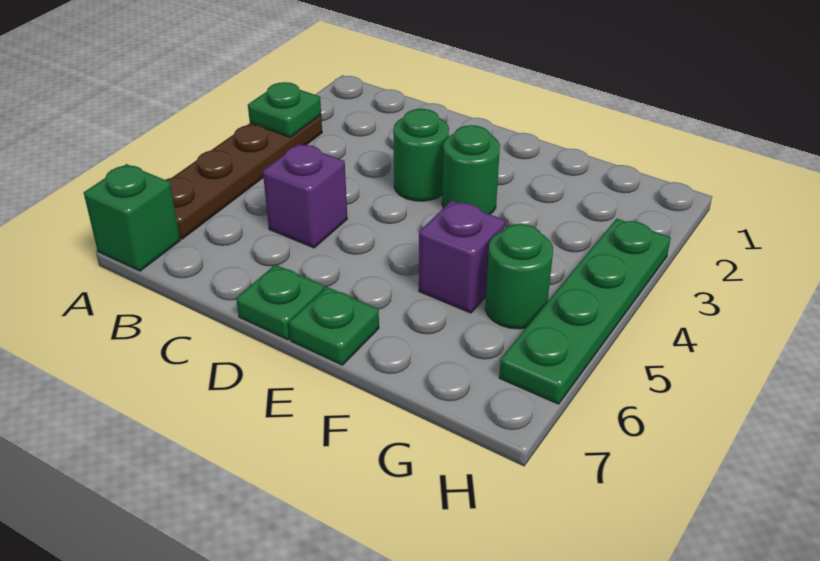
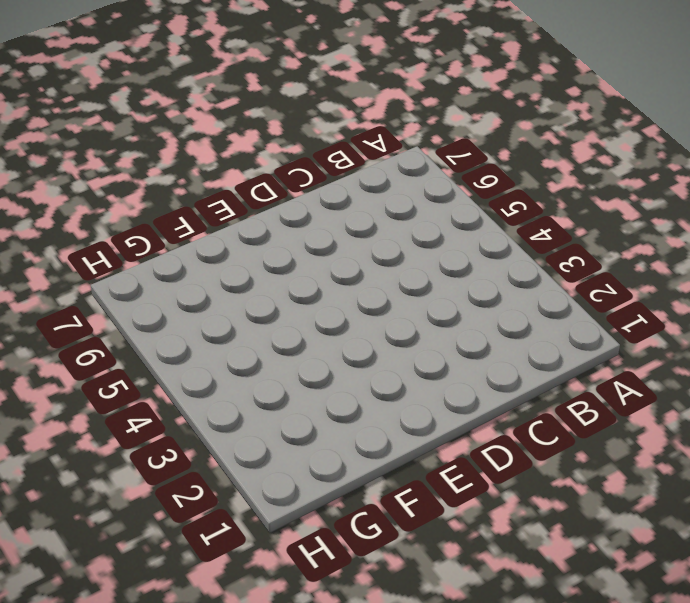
none -> brown 1x4 plate [166,115,322,239]
none -> green 1x1 brick [84,164,180,271]

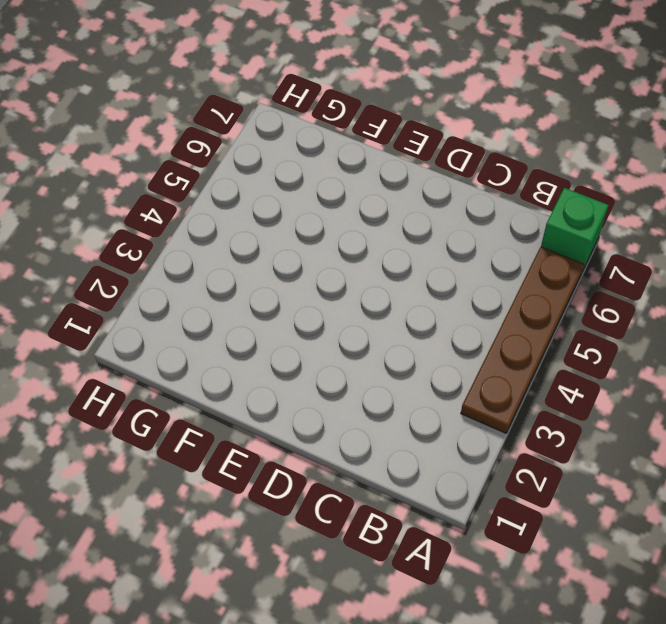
none -> purple 1x1 brick [263,144,347,248]
none -> green 1x1 round brick [393,109,449,201]

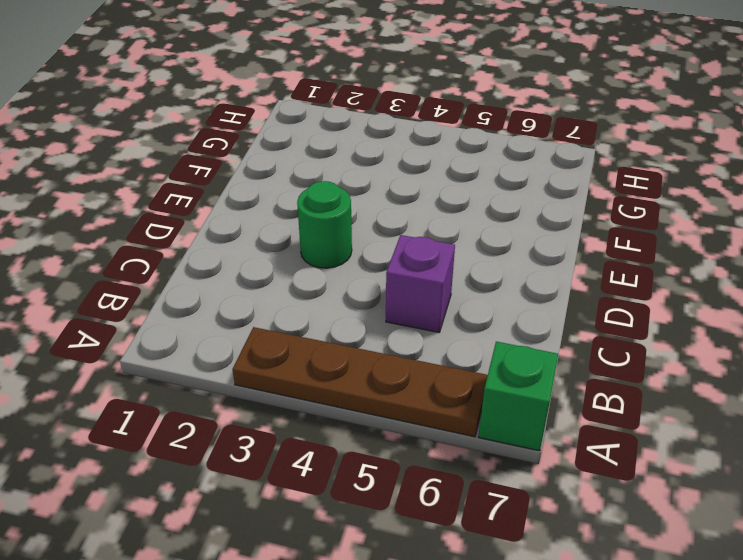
none -> green 1x1 plate [236,265,325,340]
none -> green 1x1 round brick [442,125,500,214]

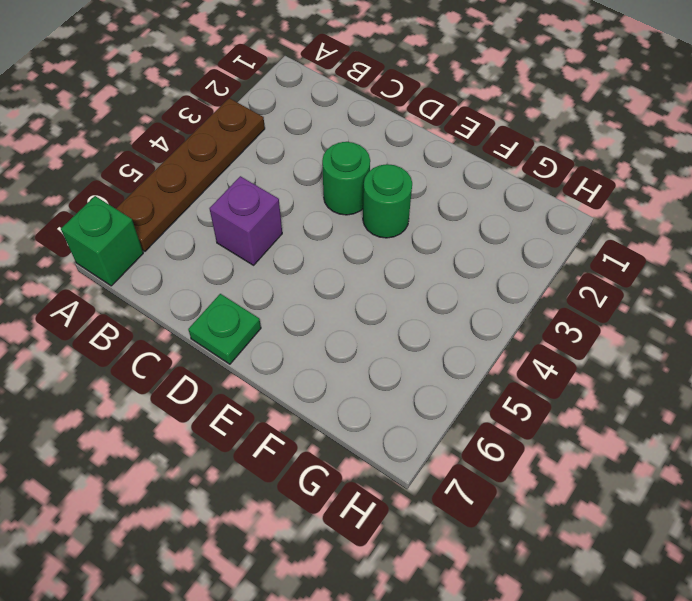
none -> green 1x1 plate [289,287,379,365]
none -> purple 1x1 brick [419,201,505,313]

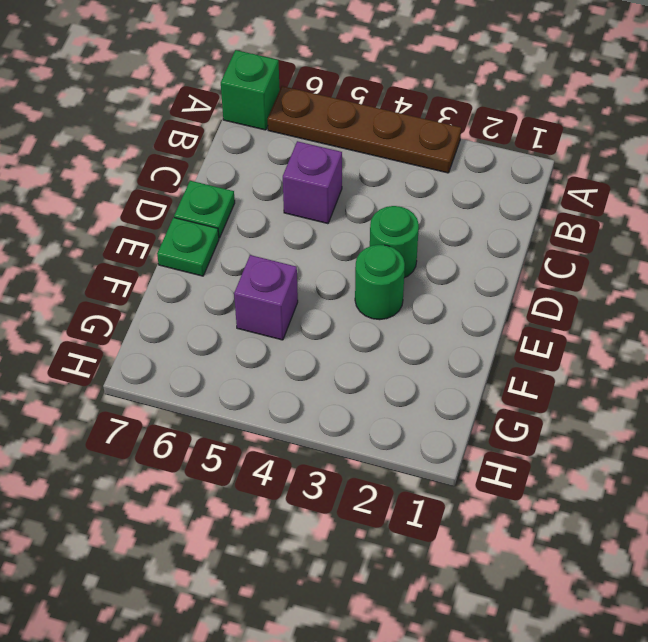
none -> green 1x1 round brick [485,224,553,329]
none -> green 1x4 plate [499,219,671,404]

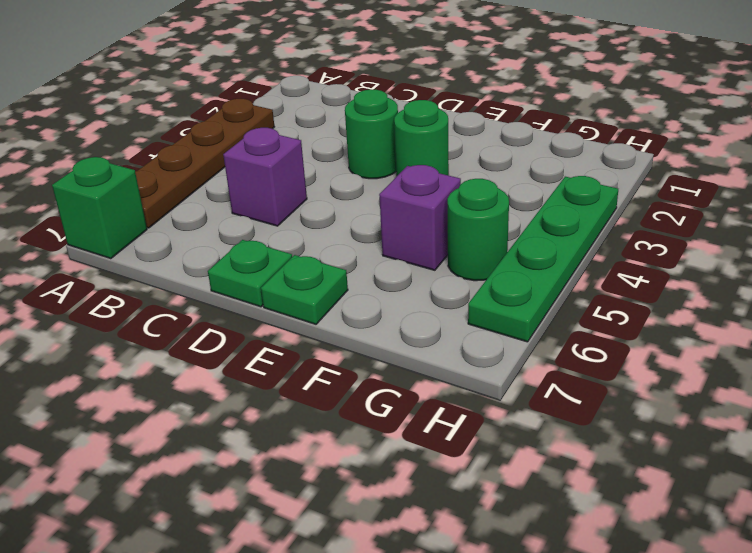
none -> green 1x1 plate [248,82,321,137]

